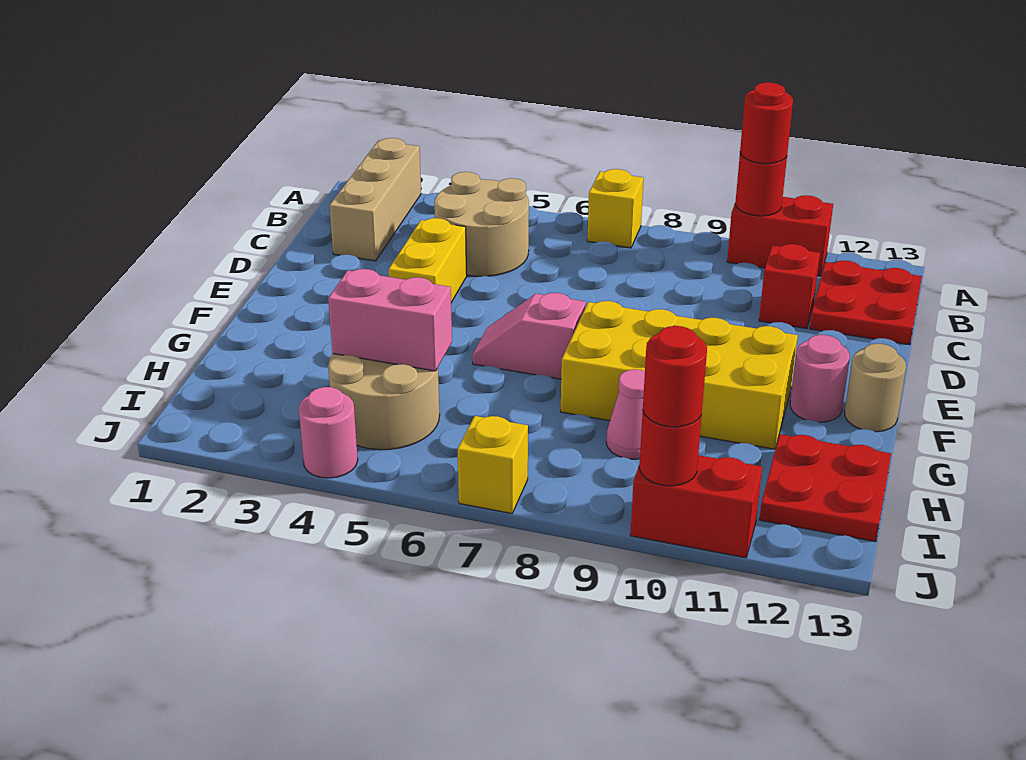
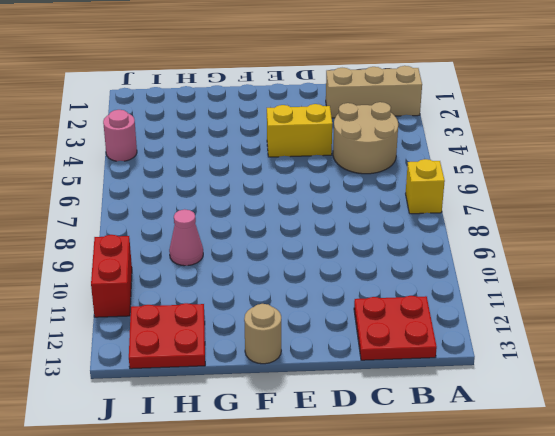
none -> red 1x2 brick [727,195,833,276]
none -> red 1x1 brick [759,244,820,329]
none -> pink 1x2 slope [472,293,586,379]

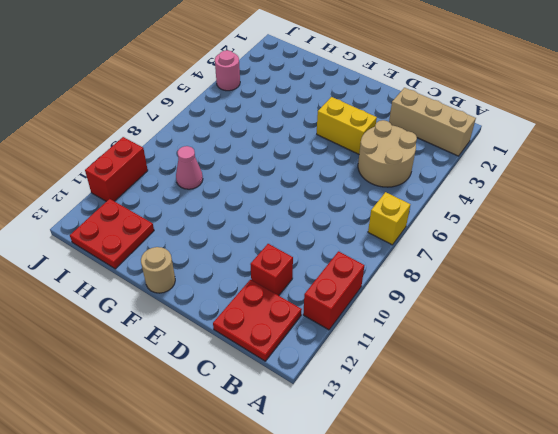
none -> pink 1x2 slope [472,293,586,379]
none -> yellow 2x4 brick [561,301,798,449]
none -> pink 1x1 round brick [790,335,850,422]

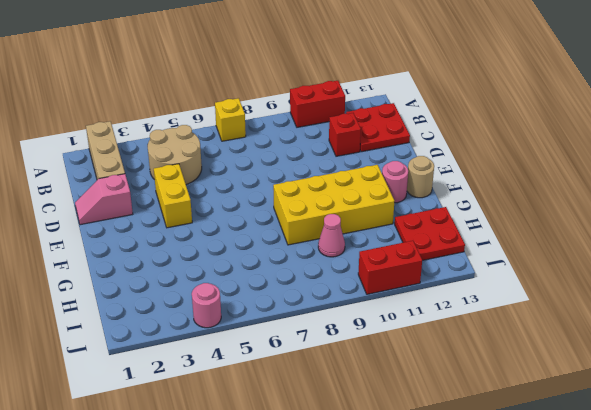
pink 1x2 slope [75,174,133,225] -> pink 1x2 slope moved to [472,293,586,379]
none -> tan 2x2 round brick [328,354,440,450]
none -> yellow 1x1 brick [458,416,528,514]
none -> red 1x1 round brick [735,154,787,216]

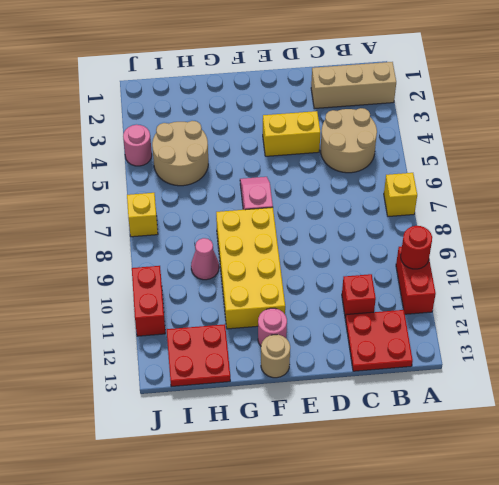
none -> pink 1x2 brick [328,269,452,371]
none -> red 1x1 round brick [639,412,702,486]
none -> red 1x1 round brick [740,82,793,164]

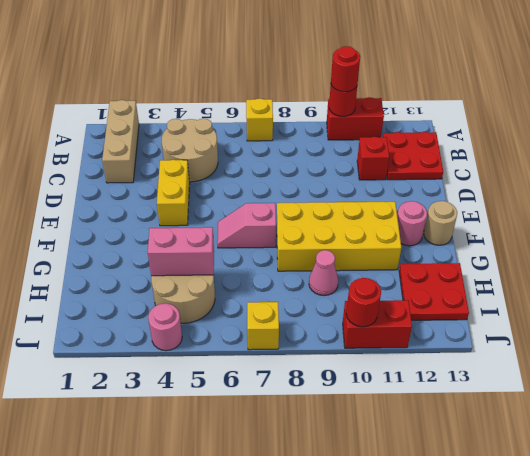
none -> red 1x1 round brick [643,326,707,427]

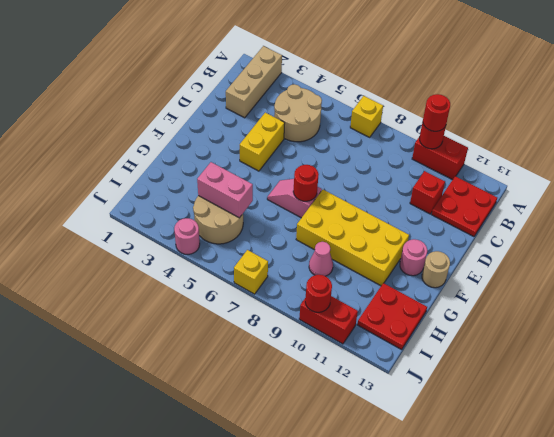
red 1x1 round brick [293,165,319,201] -> red 1x1 round brick moved to [643,326,707,427]

